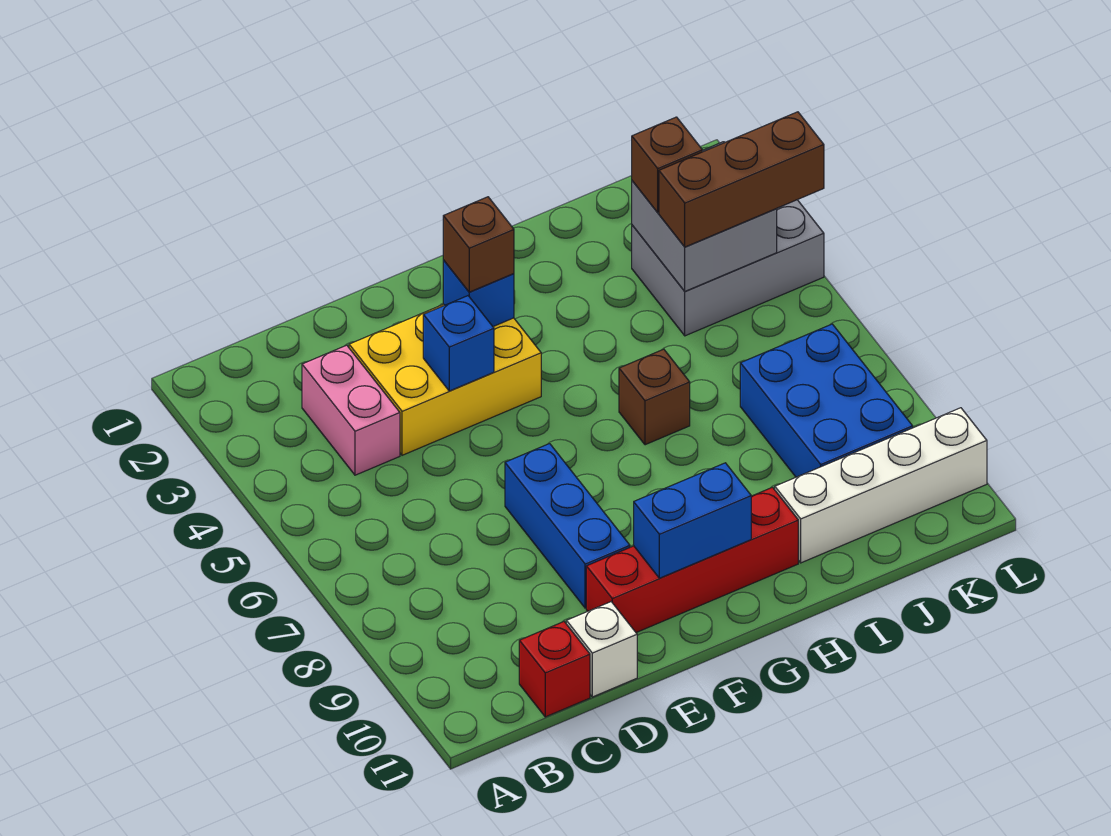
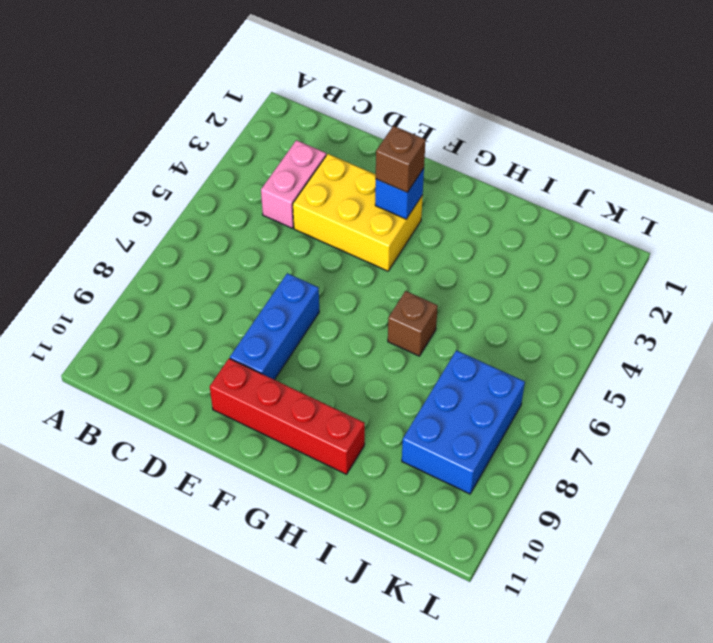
none -> red 1x1 brick [519,622,590,717]
none -> white 1x1 brick [566,602,637,697]
none -> white 1x4 brick [775,408,987,563]

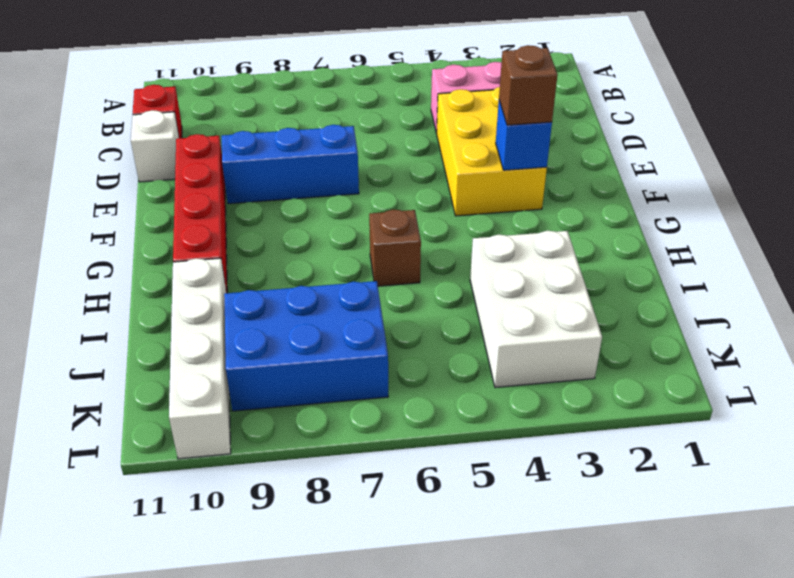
white 2x3 brick [470,231,602,388] -> grey 2x3 brick [632,200,824,336]
none -> blue 1x1 brick [423,296,494,391]
none -> blue 1x2 brick [634,463,751,578]
none -> grey 2x2 brick [632,142,777,291]

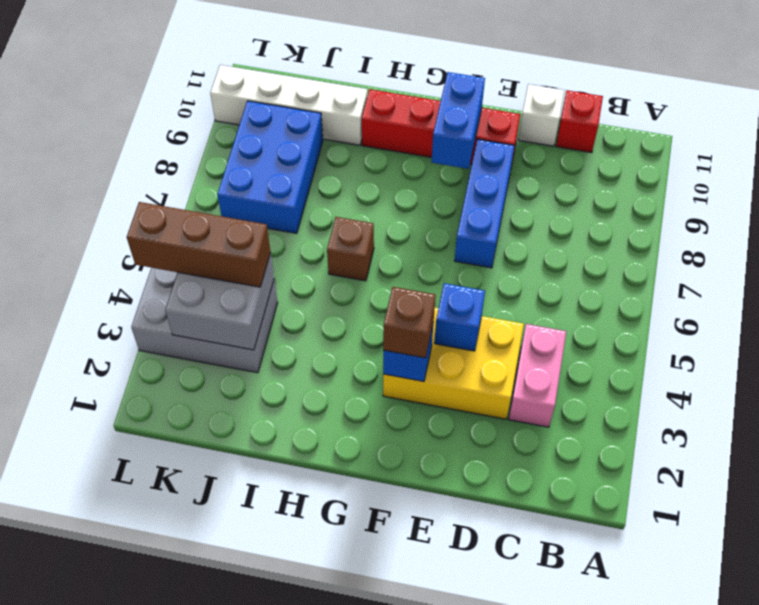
blue 1x2 brick [431,72,485,169] -> blue 1x2 brick turned to [634,463,751,578]
none -> brown 1x1 brick [632,117,702,213]

